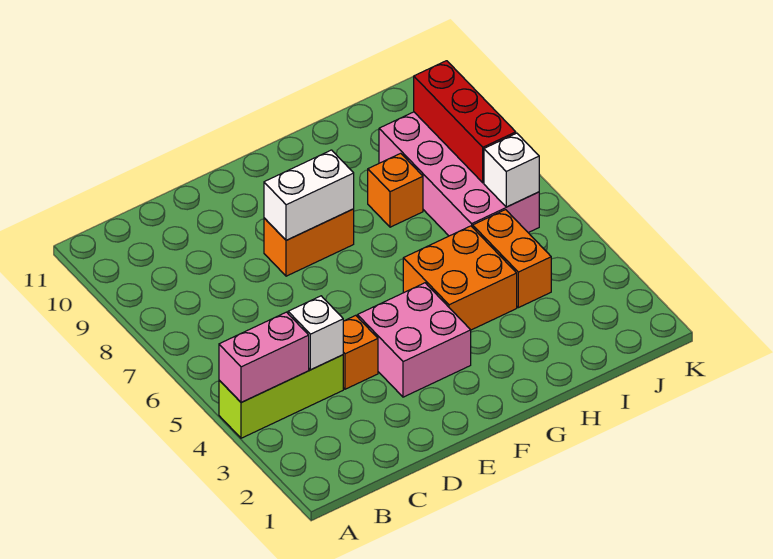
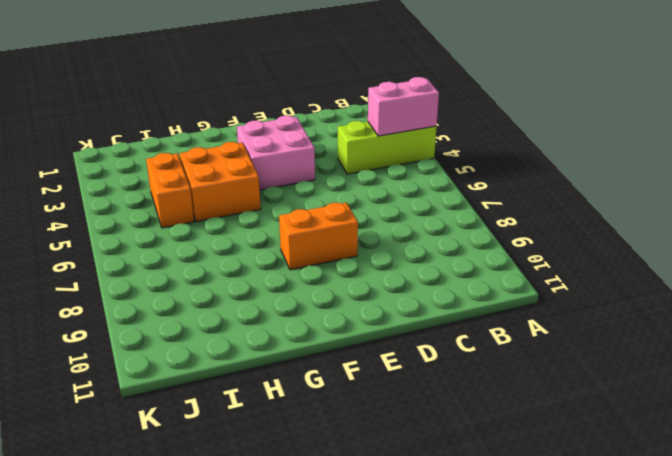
none -> orange 1x1 brick [343,315,378,389]
none -> orange 1x1 brick [368,153,423,227]
none -> pink 2x4 brick [379,112,539,236]

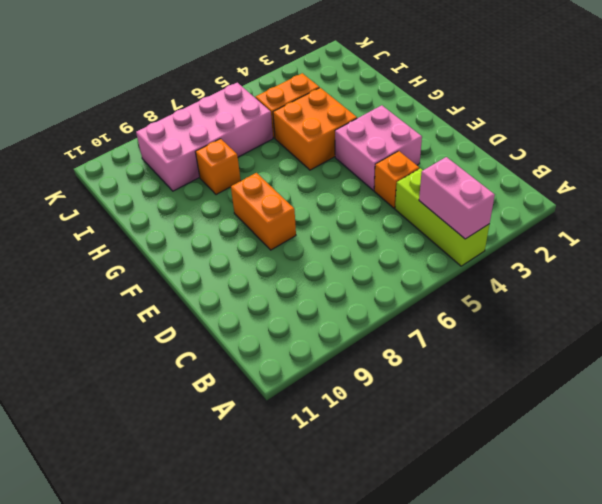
none -> white 1x1 brick [288,296,343,370]
none -> white 1x2 brick [264,150,354,240]
none -> white 1x1 brick [484,133,539,207]

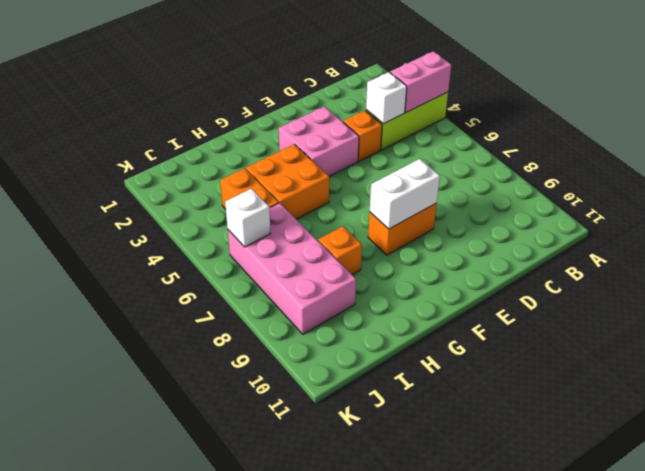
none -> red 1x3 brick [414,61,516,183]

